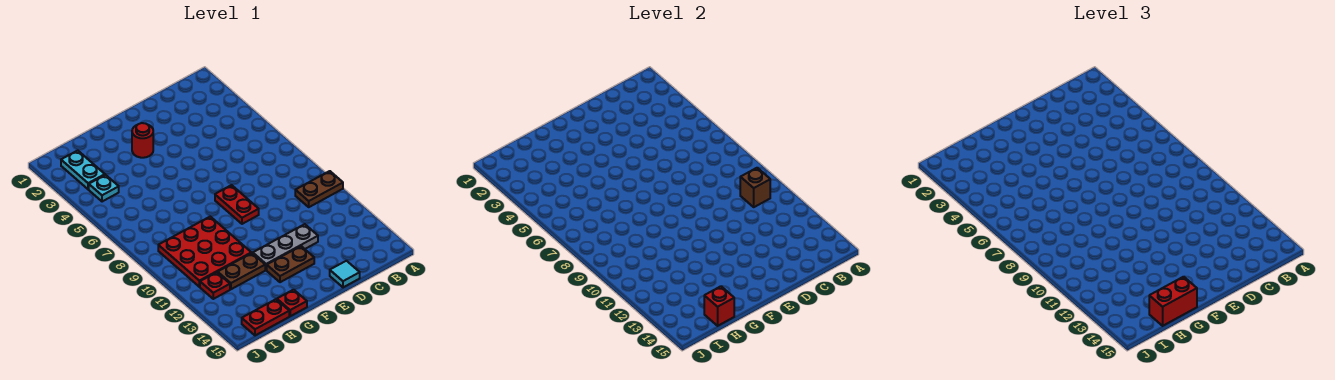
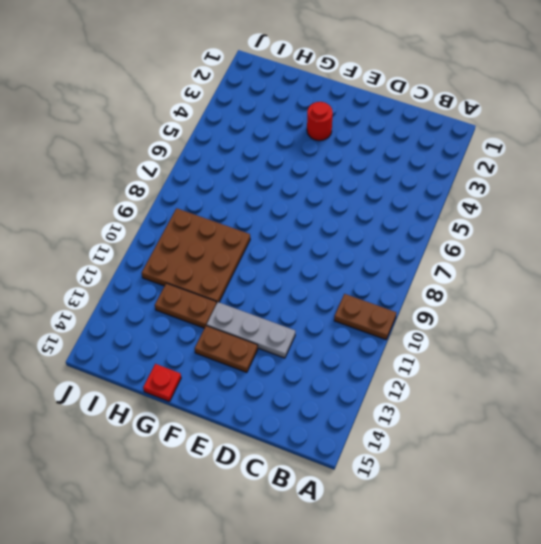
brown 3x3 plate [142,208,250,303] -> red 3x3 plate [158,217,251,287]
none -> cyan 1x1 tile [330,261,360,287]
none -> red 1x2 plate [215,185,259,224]
none -> red 1x2 plate [242,299,289,335]

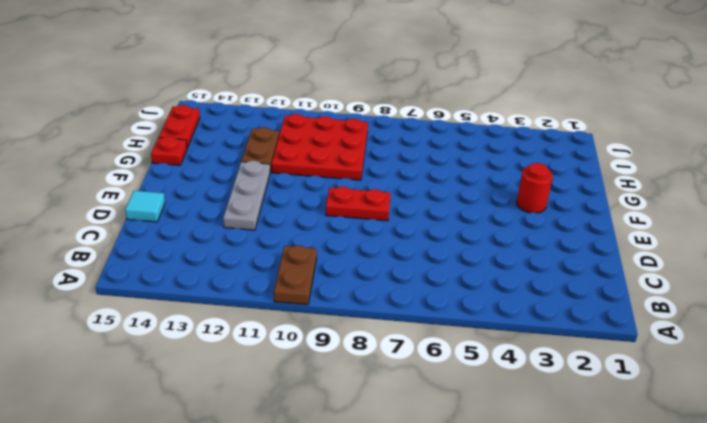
none -> brown 1x2 plate [267,246,314,282]
none -> cyan 1x2 plate [61,151,105,189]
none -> cyan 1x1 plate [89,175,119,202]

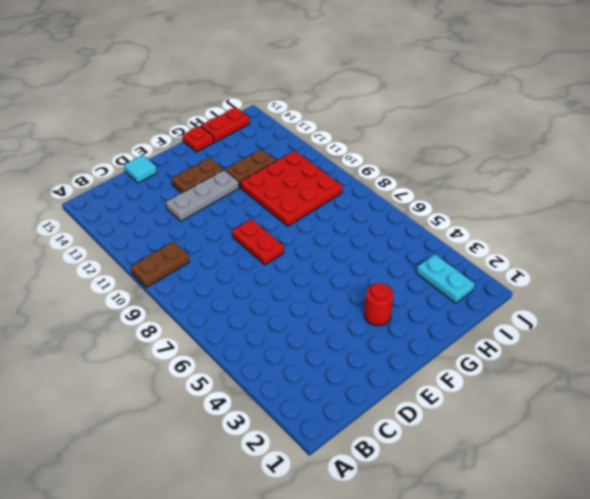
none -> cyan 1x1 plate [89,175,119,202]
none -> red 1x1 plate [200,272,230,299]
none -> brown 1x1 brick [740,168,770,207]

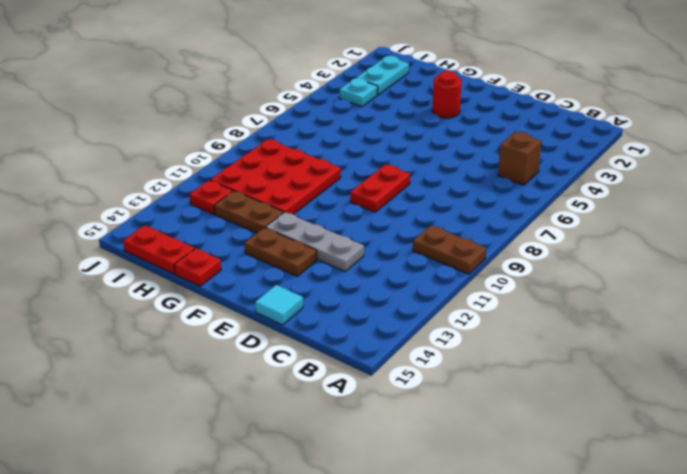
brown 1x1 brick [498,132,541,185] -> brown 1x1 brick moved to [740,168,770,207]
none -> red 1x1 brick [704,286,734,326]
none -> red 1x2 brick [1149,277,1197,326]

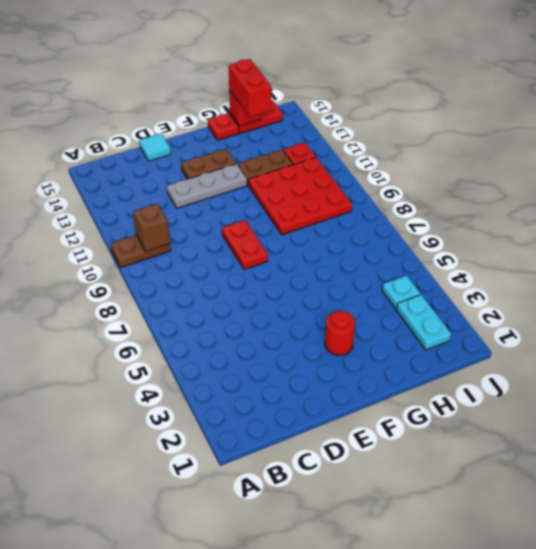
red 1x2 brick [228,59,271,117] -> red 1x2 brick turned to [1149,277,1197,326]

